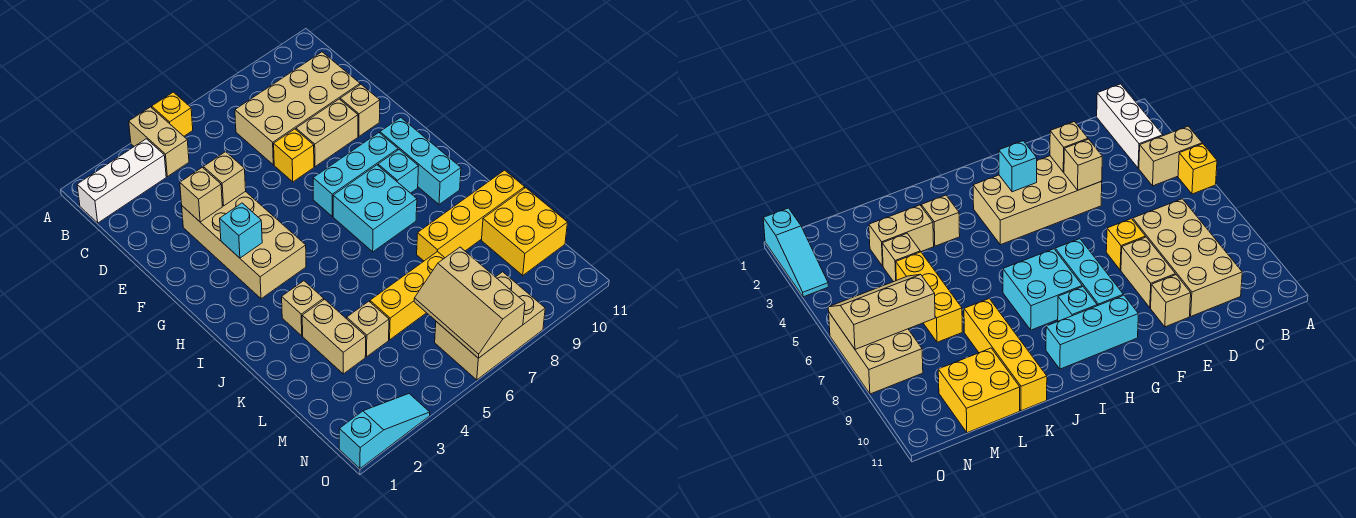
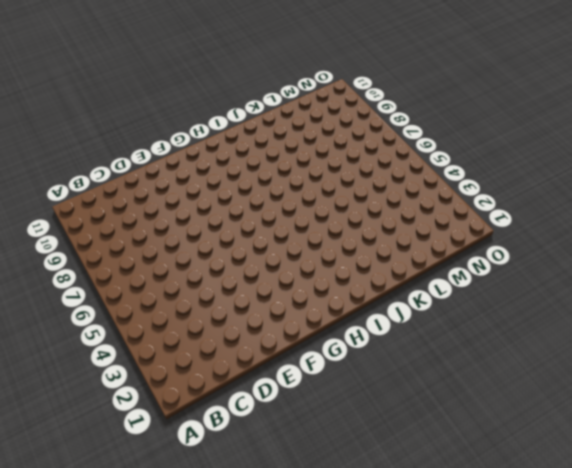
none -> tan 1x2 brick [129,107,189,177]
none -> yellow 1x1 brick [152,92,193,136]
none -> white 1x3 brick [77,139,166,223]

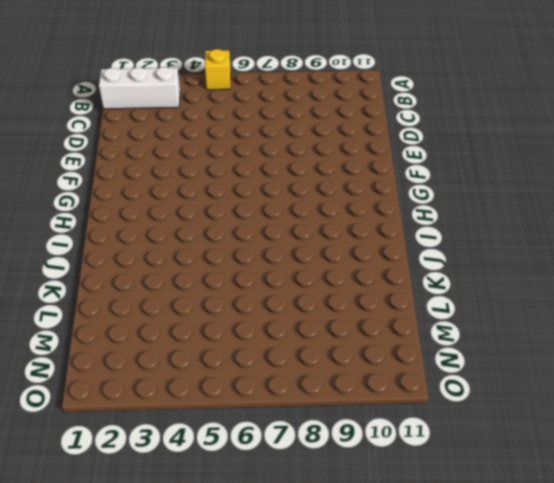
none -> tan 1x2 brick [129,107,189,177]
none -> tan 2x4 brick [235,52,360,165]
none -> tan 2x4 brick [182,191,306,299]

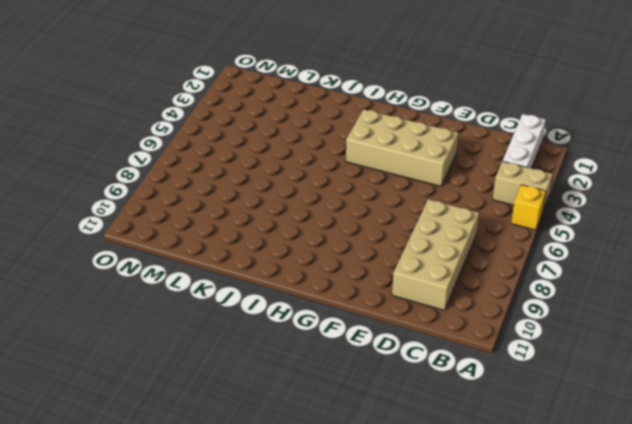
none -> yellow 1x1 brick [274,129,314,182]
none -> tan 1x2 brick [296,99,358,167]
none -> tan 1x1 brick [340,85,380,136]

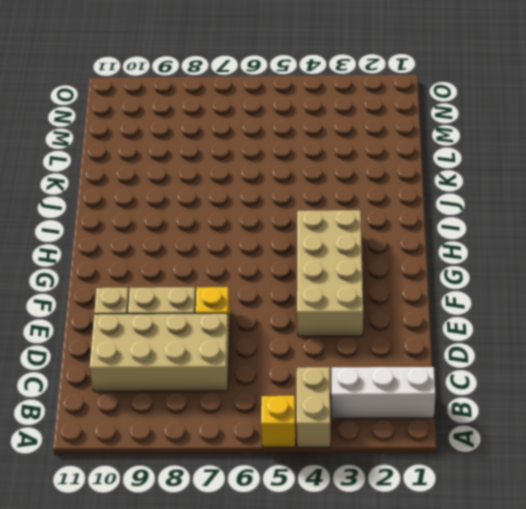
none -> cyan 1x3 brick [313,133,398,216]
none -> cyan 1x3 brick [380,118,461,204]
none -> cyan 2x2 brick [333,165,417,252]

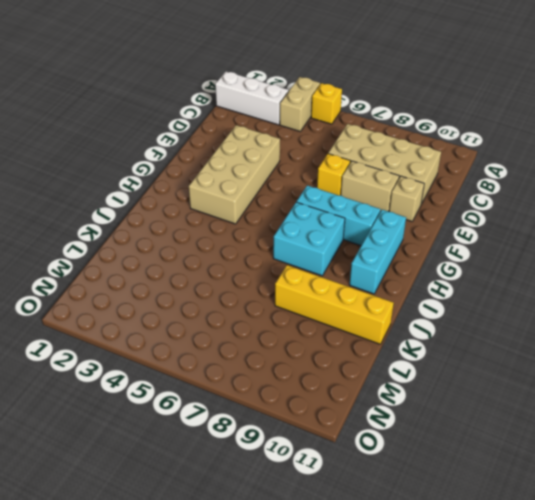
none -> cyan 1x1 brick [378,150,419,193]
none -> tan 1x1 brick [282,281,324,336]
none -> tan 1x2 brick [302,299,366,374]

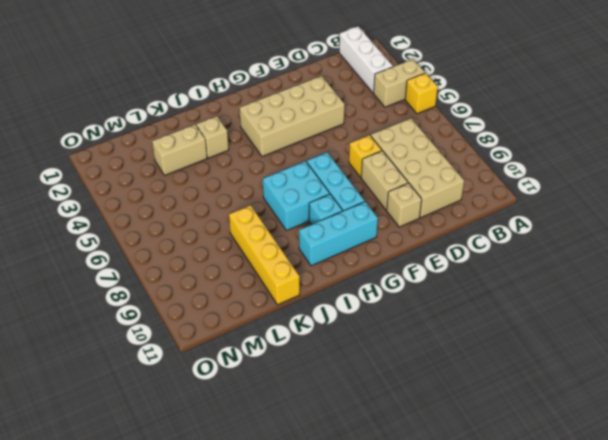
none -> tan 1x1 brick [347,301,389,357]
none -> yellow 1x3 brick [370,251,444,340]
none -> yellow 2x2 brick [482,188,568,276]

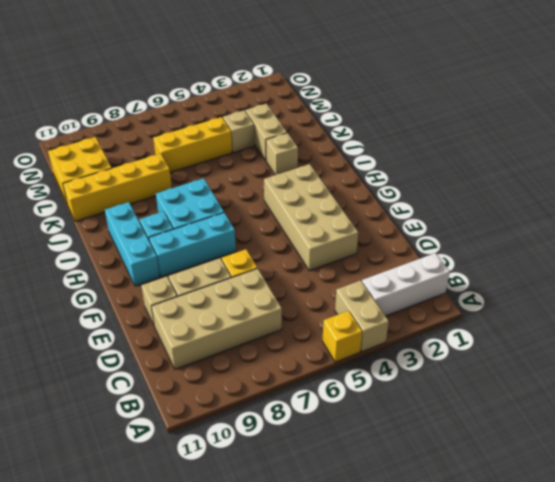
none -> tan 2x3 brick [435,272,545,380]
none -> cyan 1x3 slope [339,394,430,468]
none -> tan 1x1 brick [180,167,222,222]

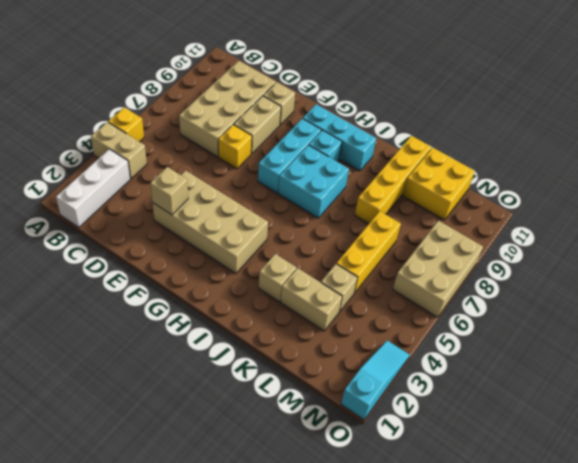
none -> tan 1x1 brick [203,152,246,206]
none -> cyan 1x1 brick [220,203,262,258]
none -> tan 2x3 slope [414,247,525,358]

